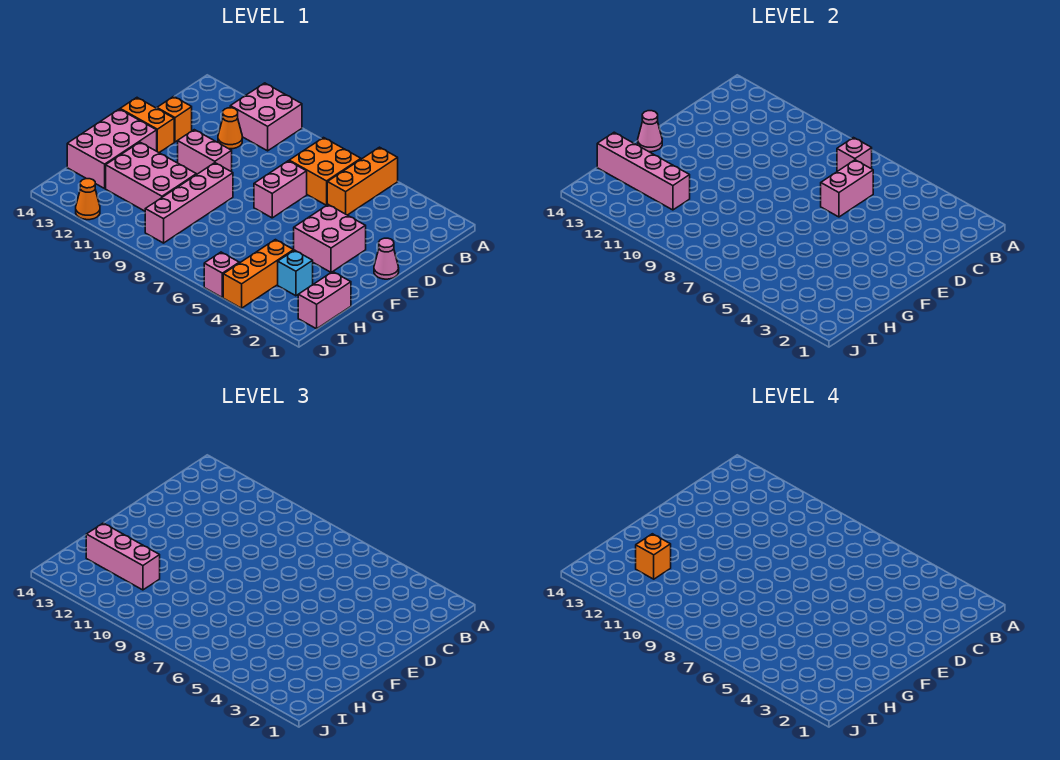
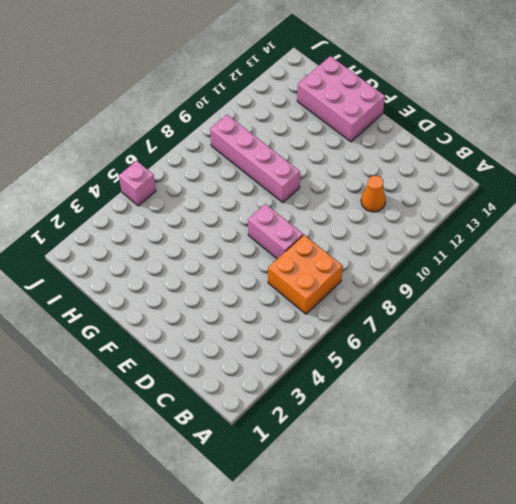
none -> orange 1x3 brick [327,147,398,215]
none -> pink 2x2 brick [230,83,302,151]
none -> orange 1x1 brick [157,97,192,142]

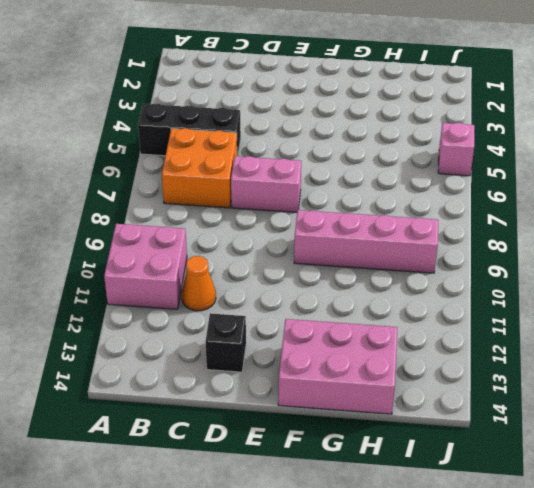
black 1x3 brick [138,103,241,156] -> orange 1x3 brick [327,147,398,215]
black 1x1 brick [205,313,246,372] -> orange 1x1 brick [157,97,192,142]
none -> pink 1x1 cone [374,238,399,279]
none -> pink 2x2 brick [294,205,366,272]
none -> pink 1x2 brick [178,130,232,175]

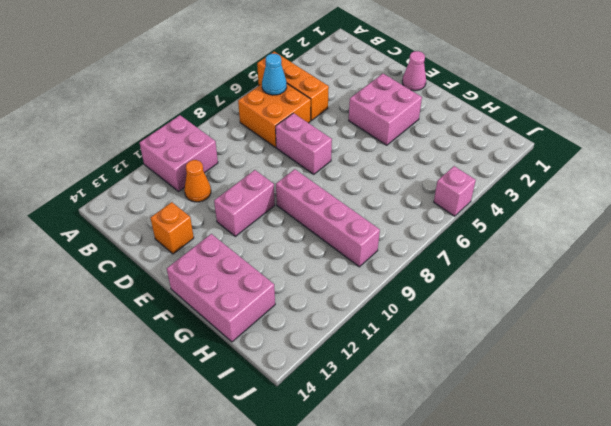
cyan 1x1 cone [262,54,287,95] -> none
none -> orange 1x2 brick [120,98,174,152]
none -> pink 2x3 brick [106,142,196,211]
none -> pink 1x2 brick [298,272,351,329]

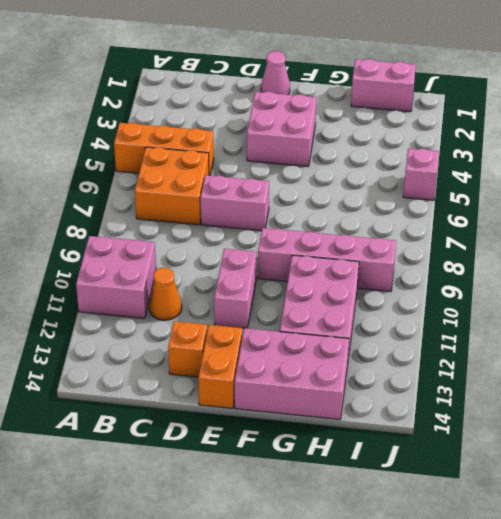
none -> cyan 1x1 brick [278,250,313,296]
none -> orange 1x3 brick [223,240,294,308]
none -> orange 1x1 cone [76,179,100,220]

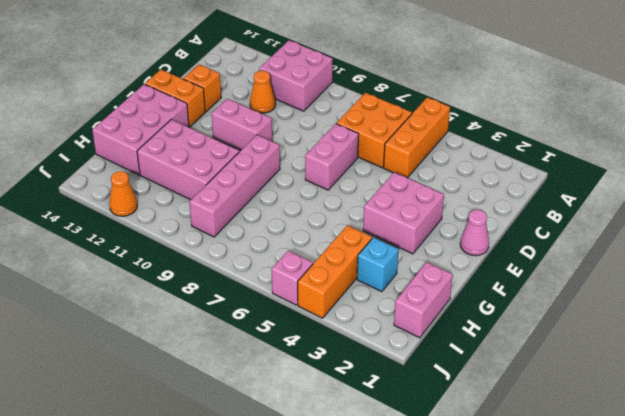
none -> pink 1x1 brick [837,138,872,171]
none -> pink 1x2 brick [821,160,873,217]
none -> pink 1x1 cone [638,111,662,152]

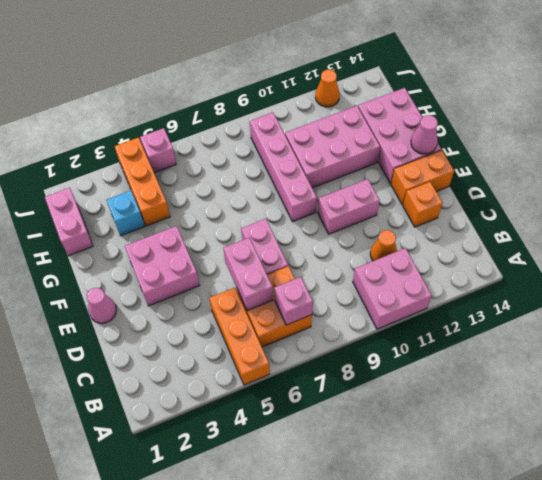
none -> pink 1x4 brick [597,132,690,210]
none -> pink 1x3 brick [86,523,160,590]
none -> orange 1x1 brick [636,534,671,579]

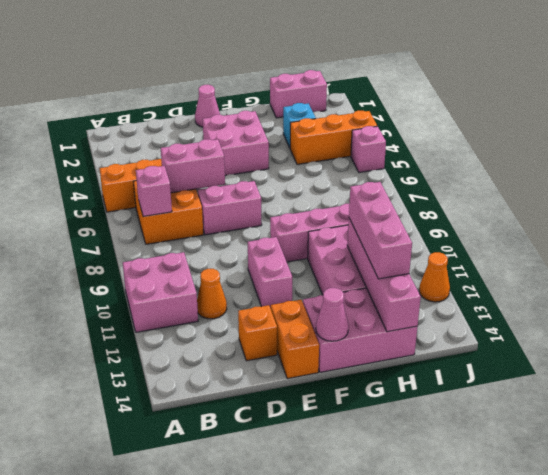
none -> orange 1x1 brick [636,534,671,579]

